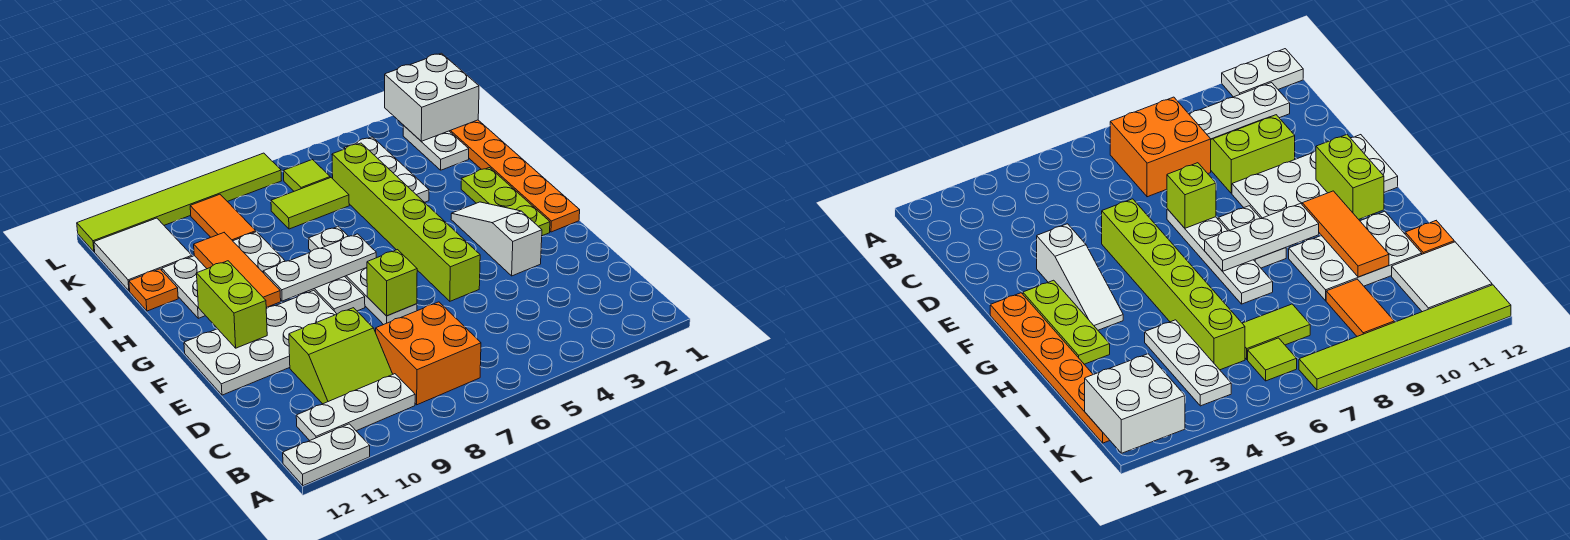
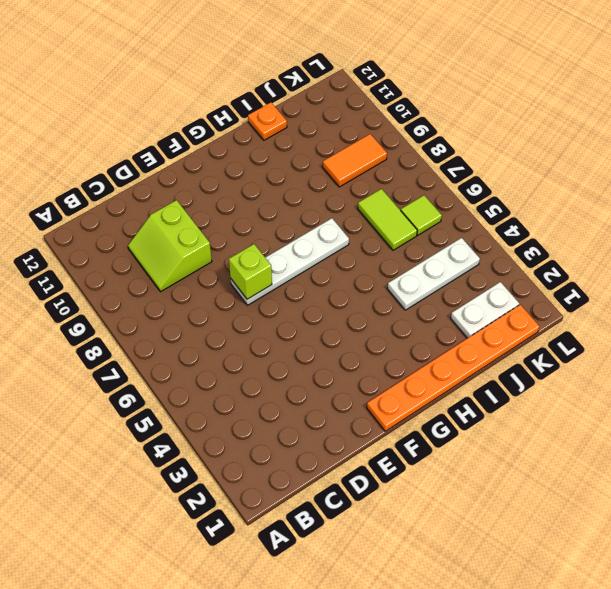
none -> white 1x2 plate [283,424,370,486]
none -> orange 2x2 brick [376,302,481,405]
none -> white 1x3 plate [296,374,415,440]

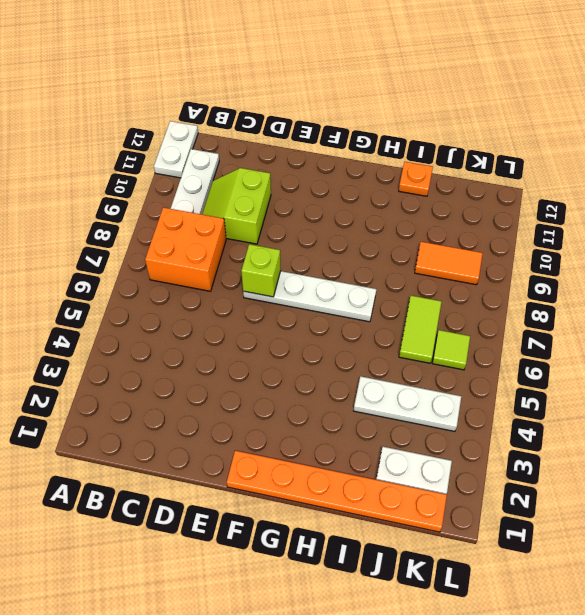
none -> white 1x3 slope [451,202,542,276]
none -> lime 1x6 brick [332,143,480,301]
none -> white 2x4 plate [184,290,336,395]

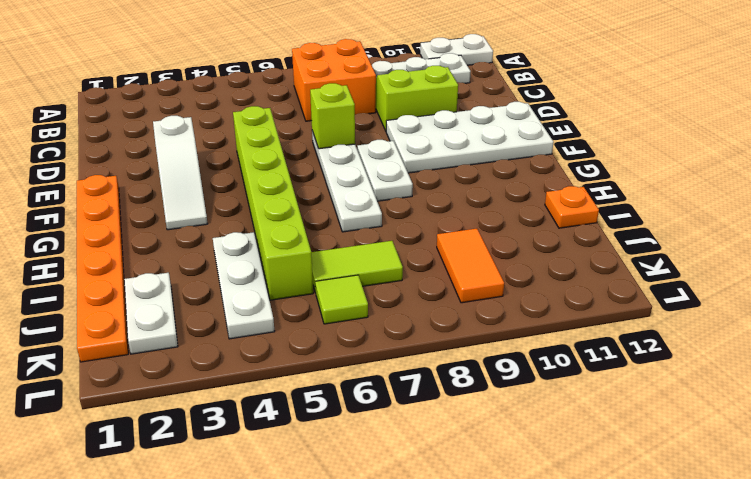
none -> lime 1x3 plate [461,168,550,236]
none -> white 2x3 plate [162,232,285,318]
none -> white 2x2 tile [94,218,192,291]

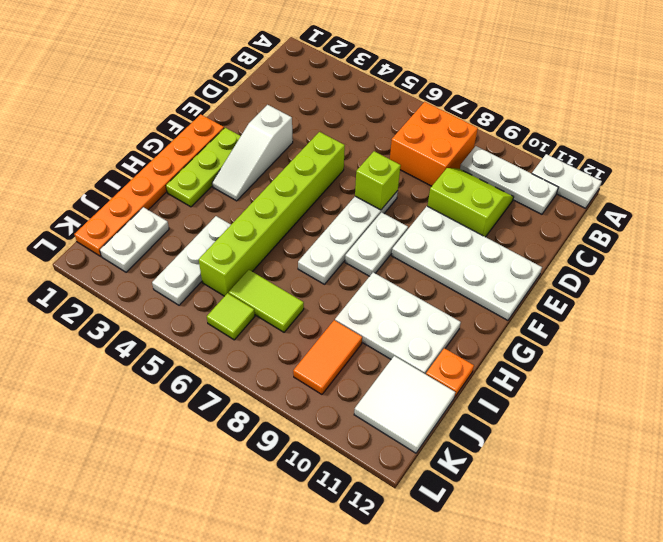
none -> lime 1x6 tile [77,153,281,252]
none -> lime 1x2 brick [197,261,267,348]
none -> white 1x3 plate [263,234,376,301]

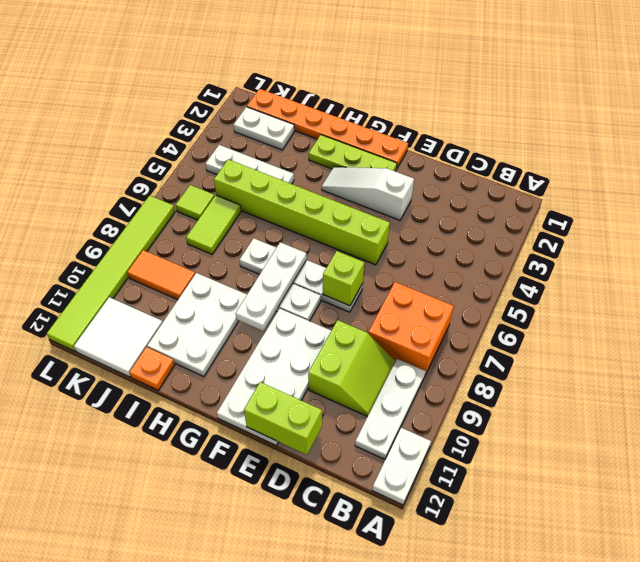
lime 1x2 brick [244,382,322,455] -> lime 1x2 brick moved to [197,261,267,348]
none -> orange 1x3 tile [194,233,281,308]
none -> white 2x2 brick [385,53,479,141]

